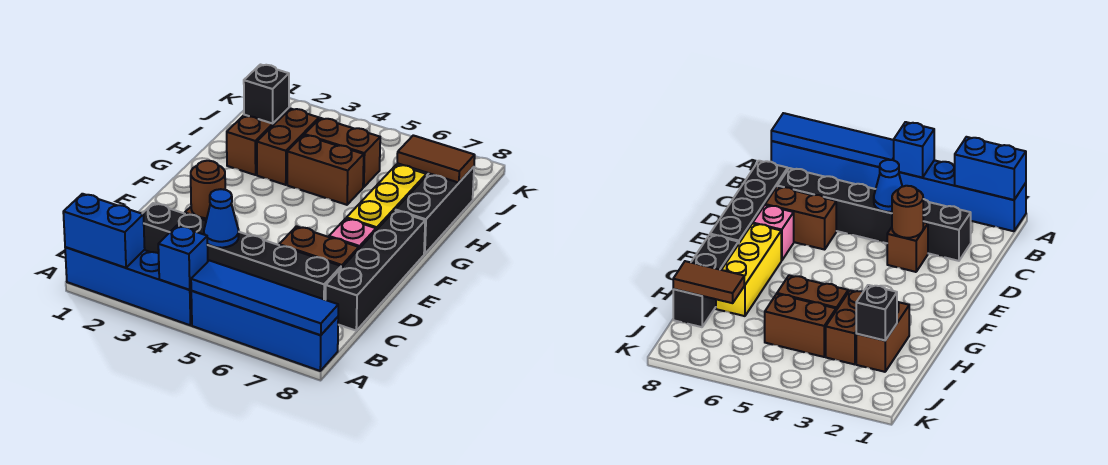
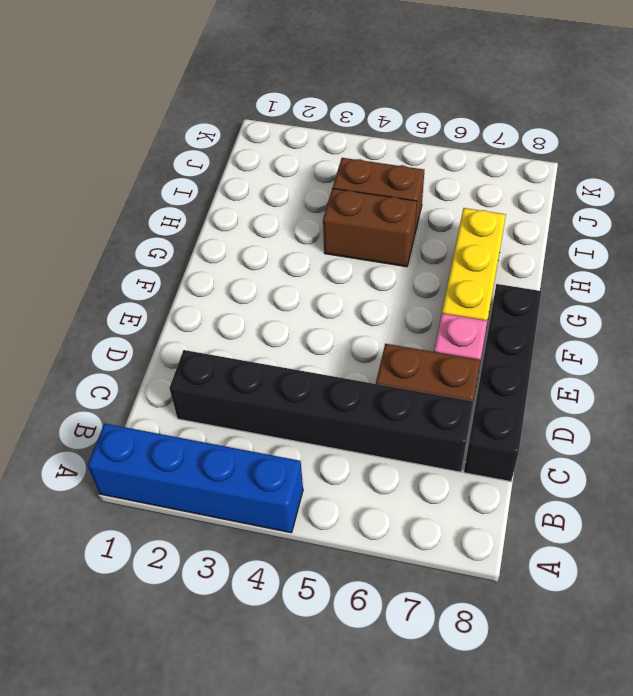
none -> blue 1x4 brick [191,291,338,371]
none -> brown 1x1 brick [887,222,928,272]
none -> black 1x3 brick [395,167,474,254]

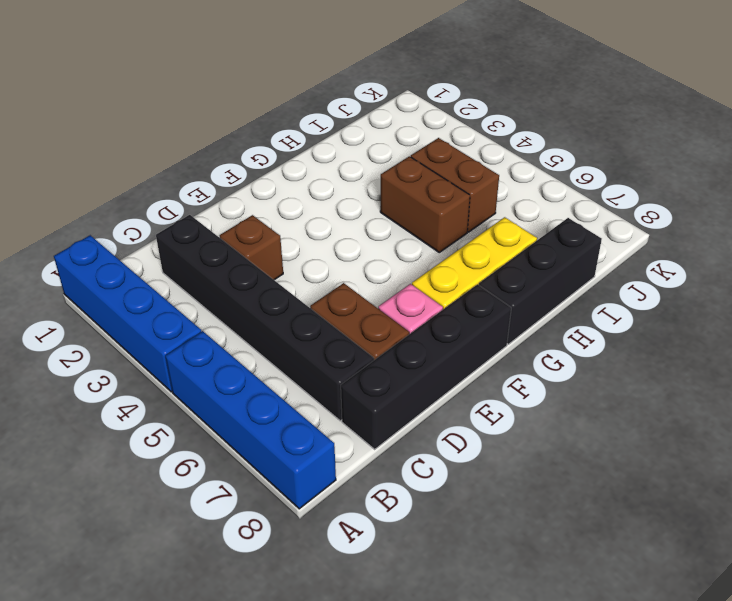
none -> brown 1x2 brick [227,108,289,175]
none -> brown 1x2 brick [257,109,319,185]
none -> blue 1x2 brick [63,194,145,268]

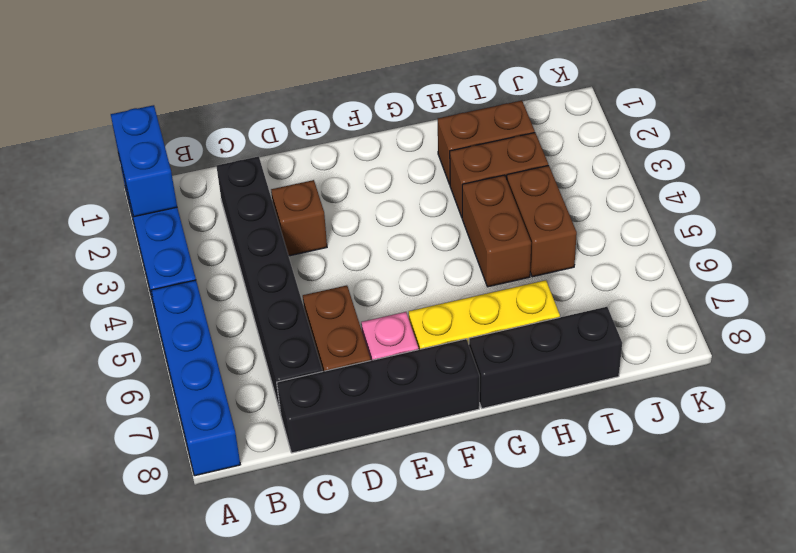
none -> blue 1x1 brick [158,226,208,290]
none -> blue 1x4 tile [191,260,338,335]
none -> blue 1x1 cone [204,189,239,248]

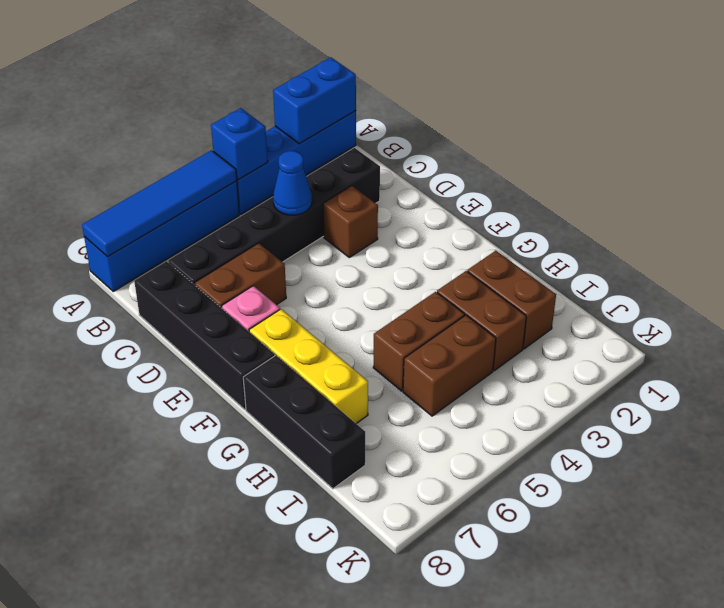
none -> brown 1x1 round brick [191,161,225,218]
none -> black 1x1 brick [244,65,289,123]
none -> brown 1x2 tile [397,135,475,183]

